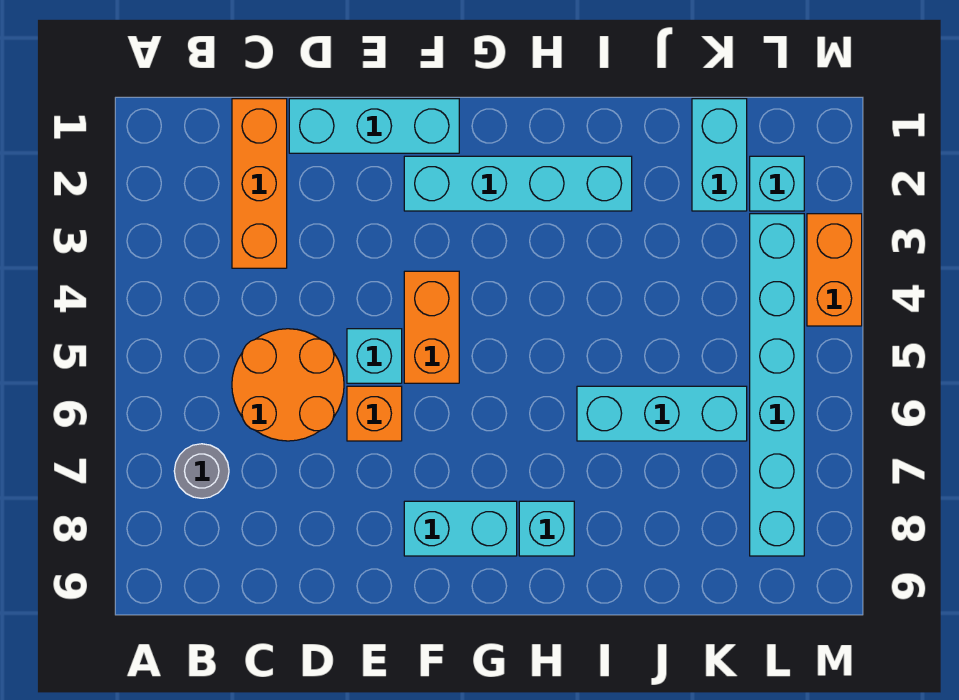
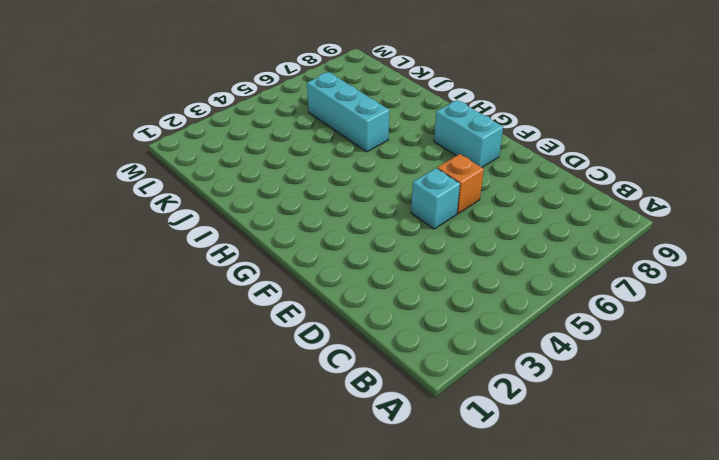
none -> grey 1x1 round brick [174,444,229,498]
none -> orange 1x3 brick [232,99,287,268]
none -> orange 2x2 round brick [232,329,344,441]

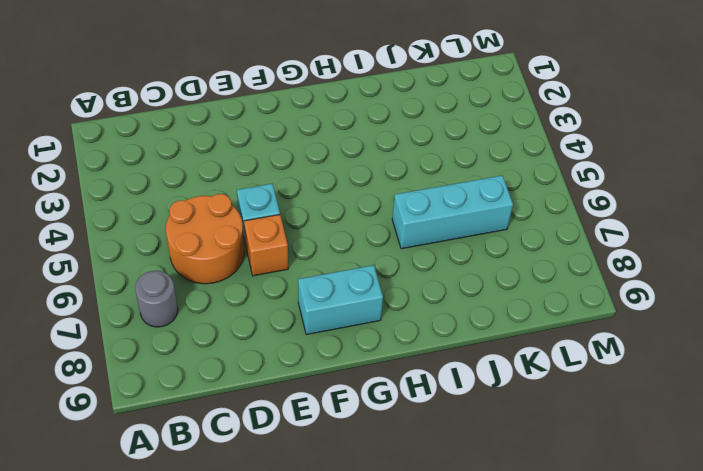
none -> orange 1x3 brick [232,99,287,268]
none -> cyan 1x3 brick [289,99,459,153]
none -> cyan 1x4 brick [404,156,632,211]

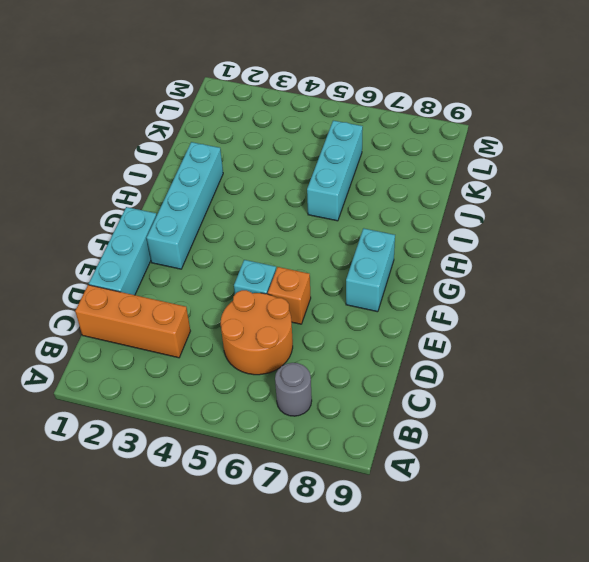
none -> orange 1x2 brick [404,271,459,383]
none -> cyan 1x1 brick [519,501,574,556]
none -> cyan 1x2 brick [692,99,747,211]

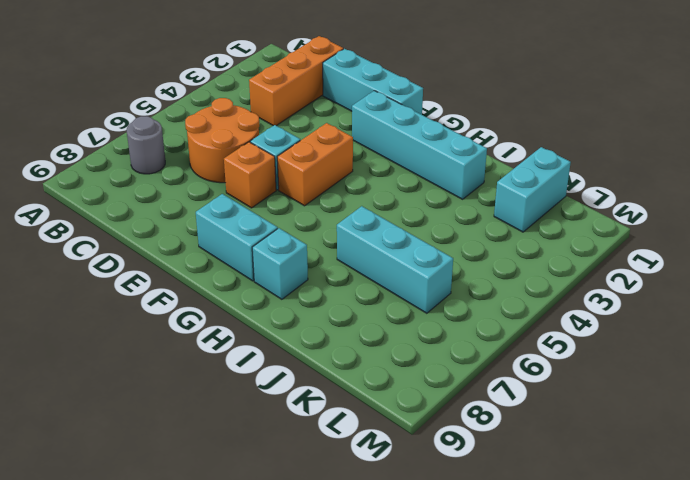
none -> cyan 1x1 brick [750,156,804,211]
none -> cyan 1x6 brick [750,214,804,556]
none -> orange 1x2 brick [807,214,862,326]

